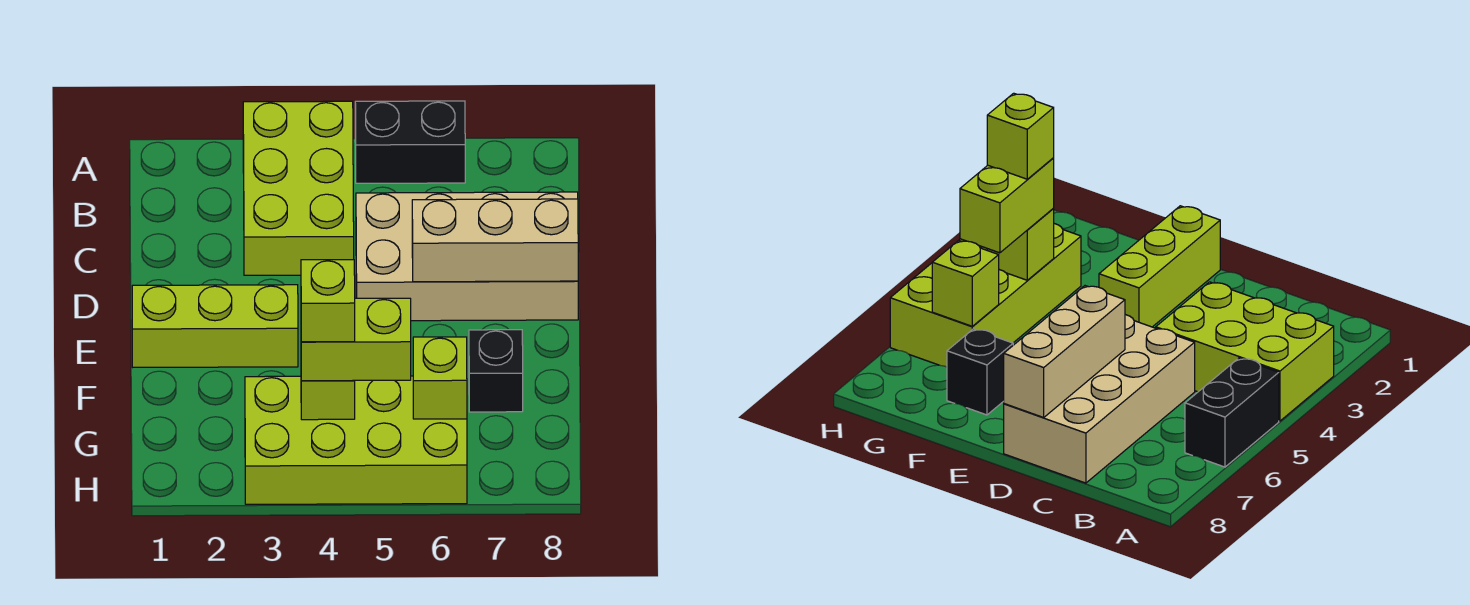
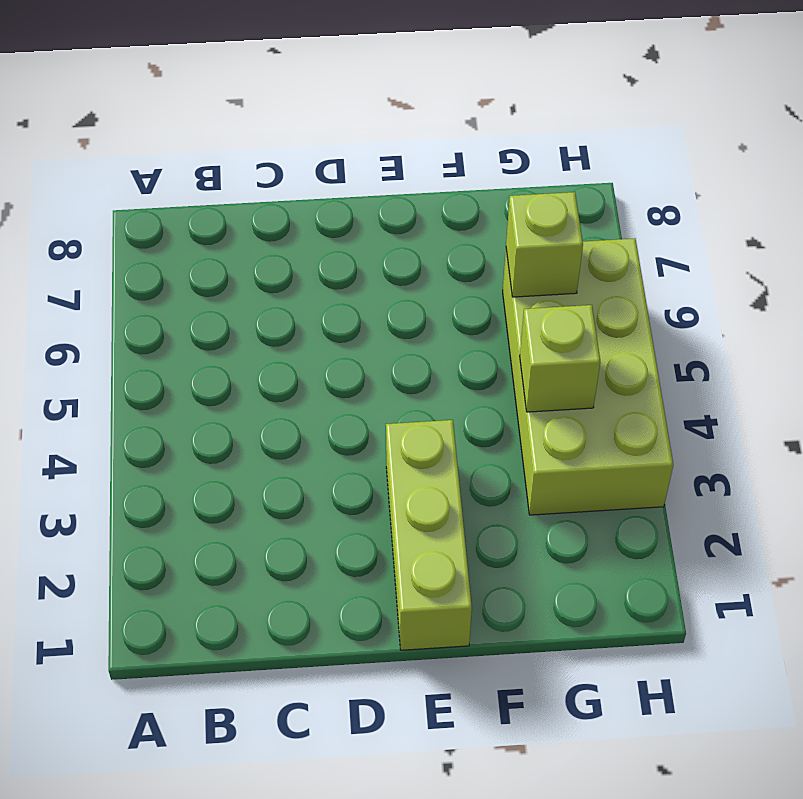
none -> lime 2x3 brick [243,101,354,275]
none -> black 1x2 brick [355,101,465,183]

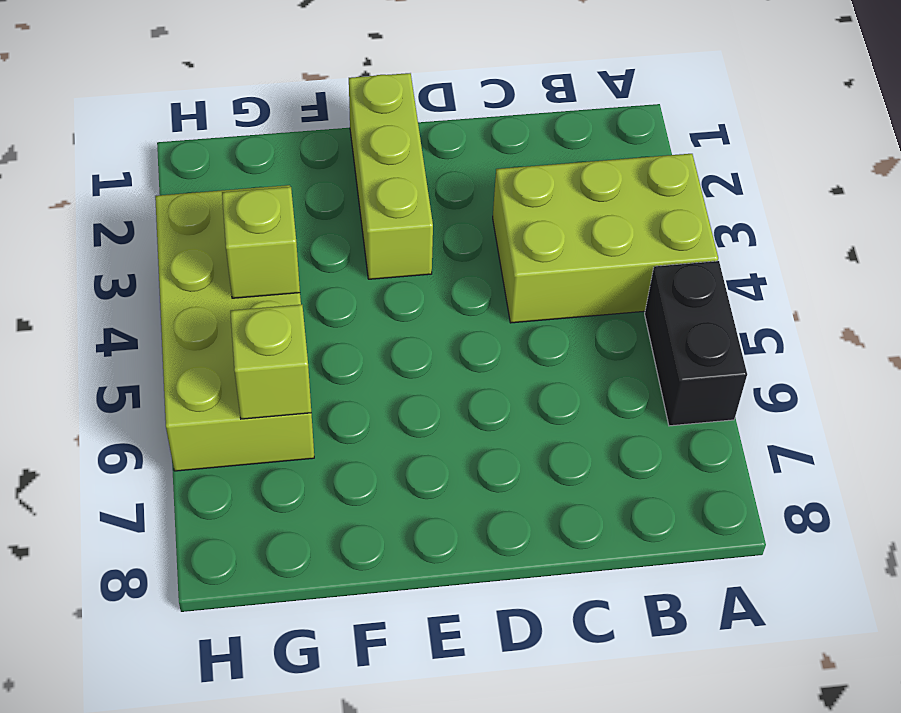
none -> tan 2x4 brick [356,192,578,321]
none -> black 1x1 brick [469,330,523,412]

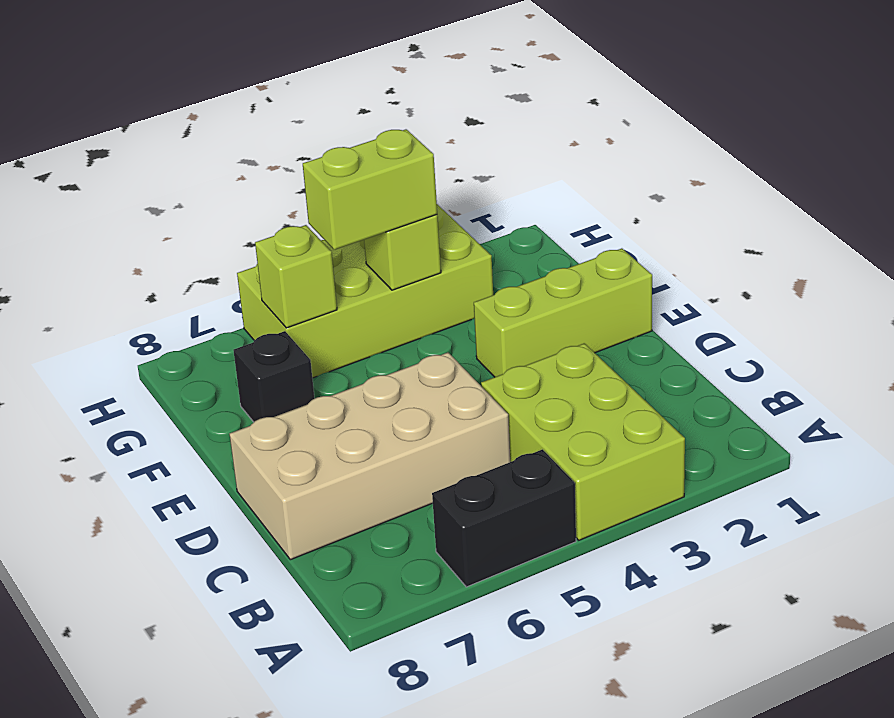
none -> tan 1x3 brick [412,199,578,282]
none -> lime 1x1 brick [301,260,355,342]

